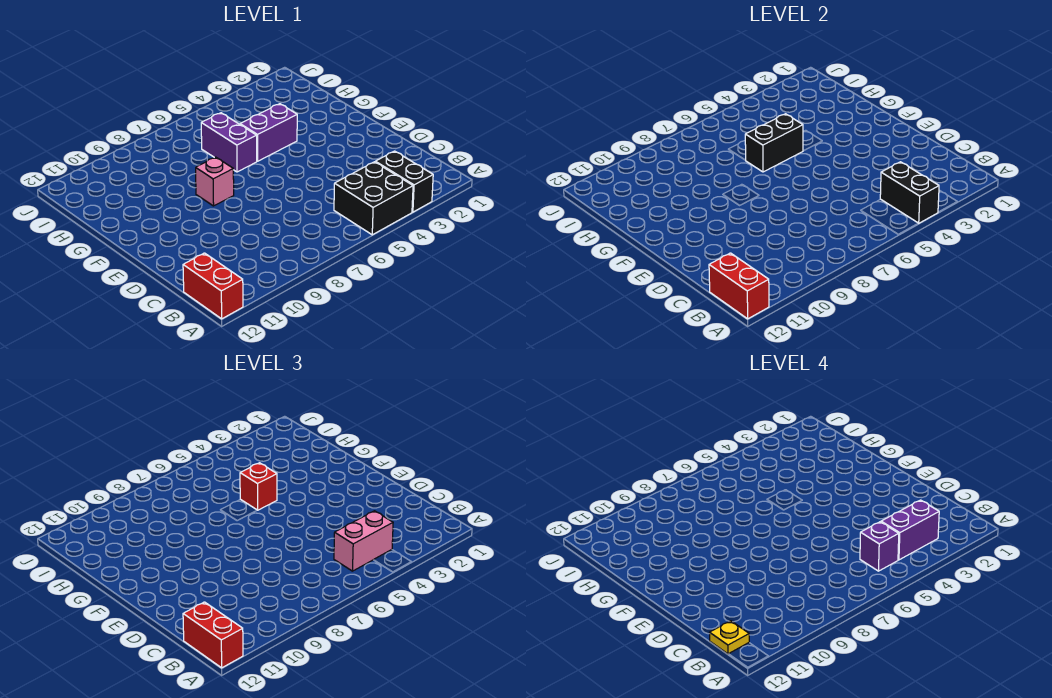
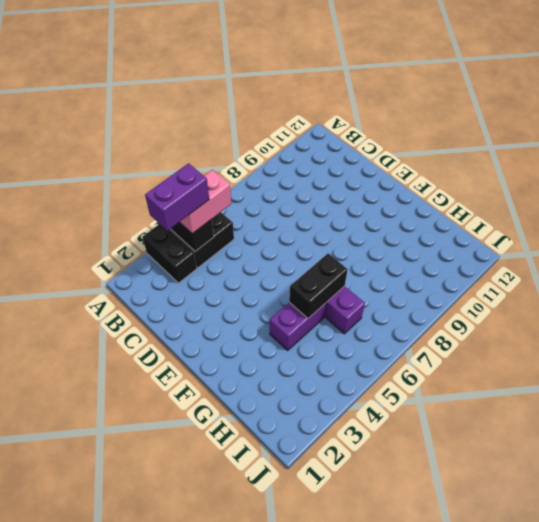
none -> red 1x2 brick [183,253,243,319]
none -> pink 1x1 brick [196,157,234,206]
none -> red 1x2 brick [709,253,769,319]

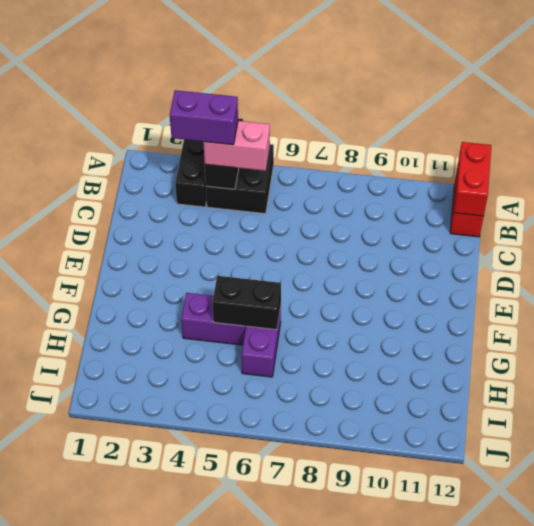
none -> pink 1x1 brick [196,157,234,206]
none -> red 1x2 brick [183,602,243,668]
none -> red 1x1 brick [240,463,277,510]

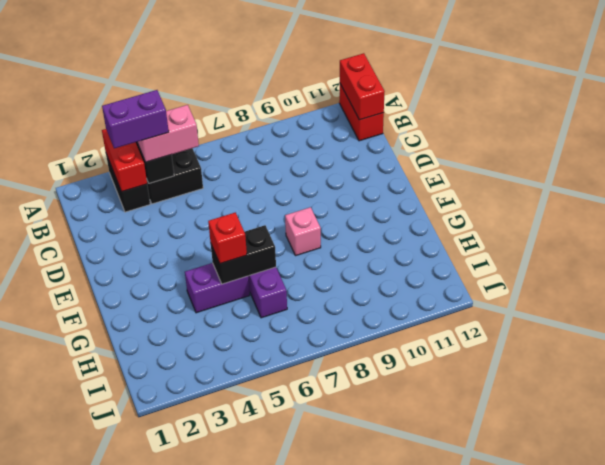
red 1x2 brick [102,129,147,192] -> red 1x2 brick moved to [183,602,243,668]
none -> purple 1x1 brick [860,522,899,571]
none -> yellow 1x1 plate [710,621,749,654]

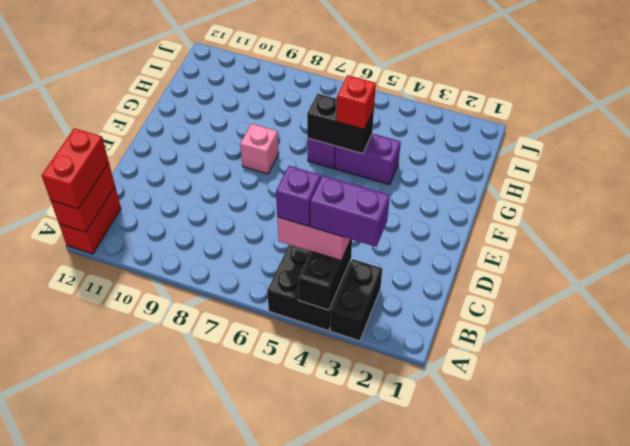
none -> yellow 1x1 plate [710,621,749,654]

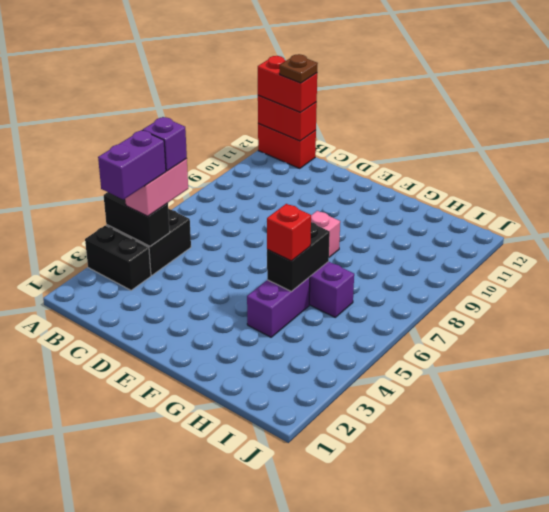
brown 1x1 plate [280,54,318,83] -> yellow 1x1 plate [710,621,749,654]

